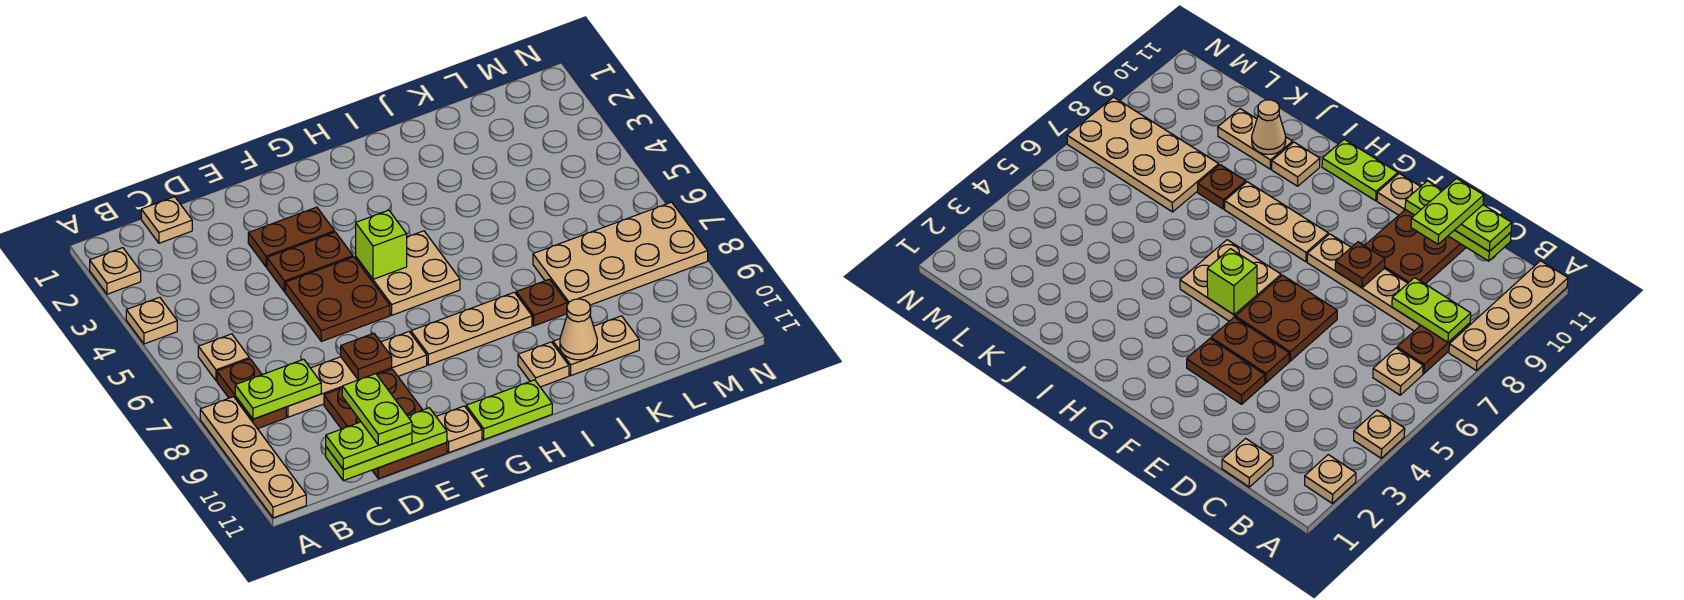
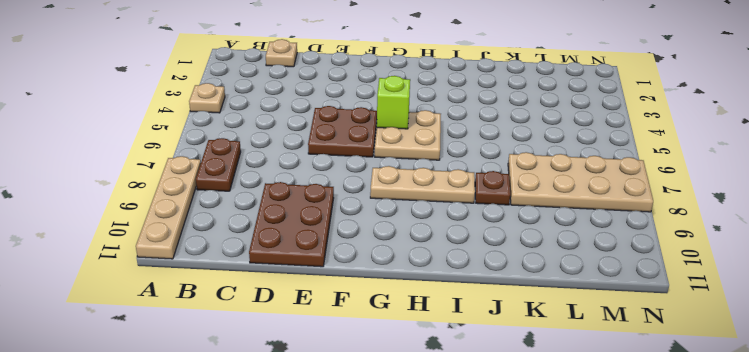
none -> tan 1x1 plate [90,248,141,294]
none -> tan 1x1 plate [198,334,249,381]
none -> tan 1x4 plate [286,332,427,417]

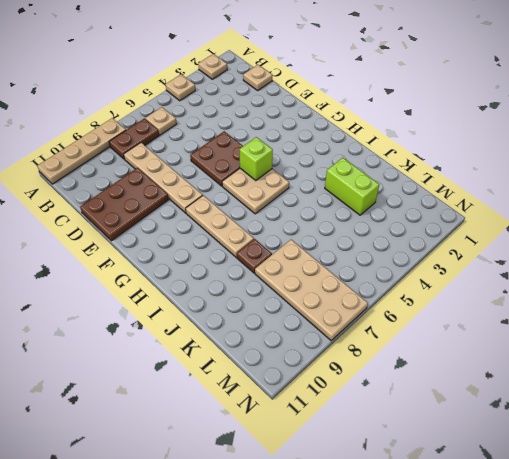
lime 1x2 brick [325,158,379,215] -> none
none -> brown 1x2 plate [248,207,335,267]
none -> brown 1x2 plate [267,232,353,292]
none -> tan 1x1 plate [436,406,482,452]

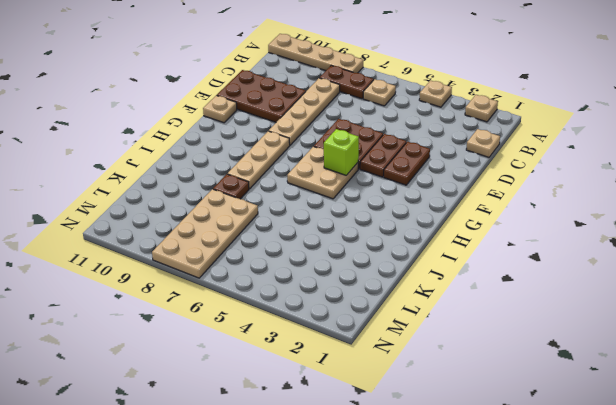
none -> lime 1x2 plate [466,380,552,439]
none -> tan 1x1 plate [518,342,569,387]
none -> tan 1x2 plate [553,316,639,375]

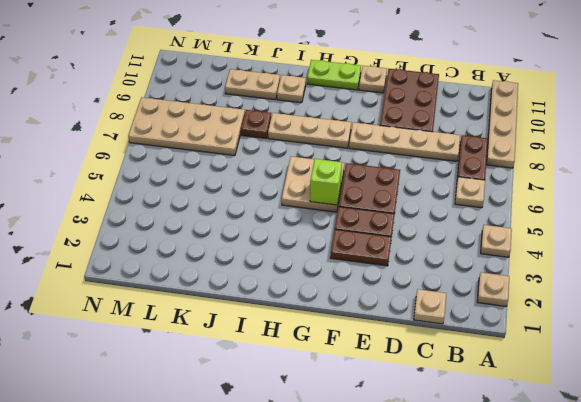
none -> lime 1x2 plate [235,359,321,419]
none -> lime 1x3 plate [326,408,447,481]
none -> brown 1x1 plate [341,333,392,380]

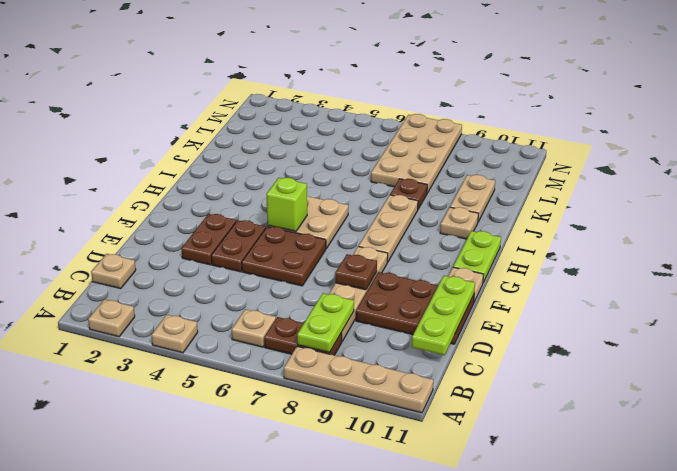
none -> tan 1x1 cone [560,299,597,360]
none -> lime 1x2 plate [326,422,412,469]
none -> lime 1x2 plate [342,374,412,445]

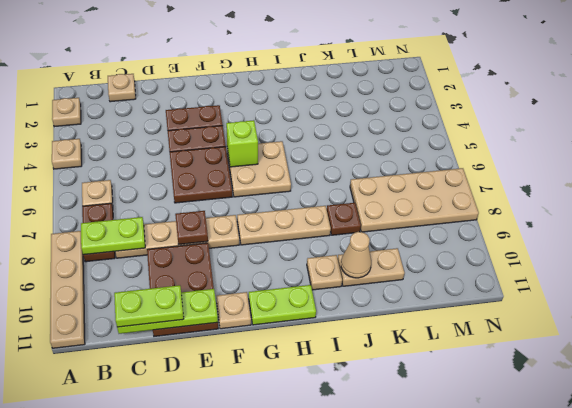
none -> lime 1x2 plate [342,374,412,445]

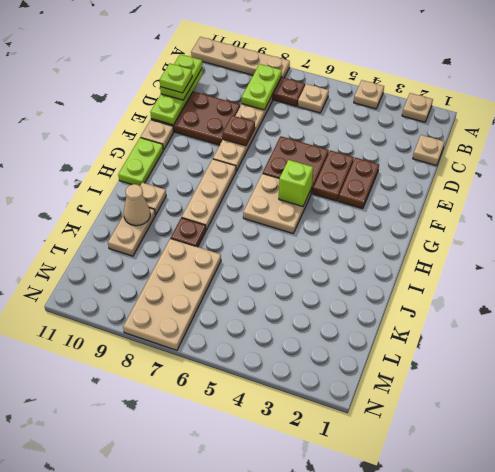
lime 1x1 plate [160,63,192,93] -> lime 1x2 plate [342,374,412,445]

